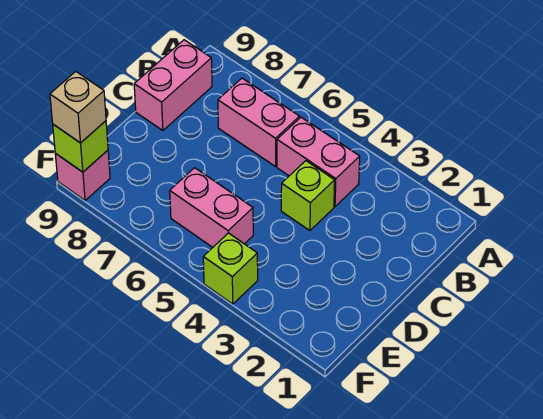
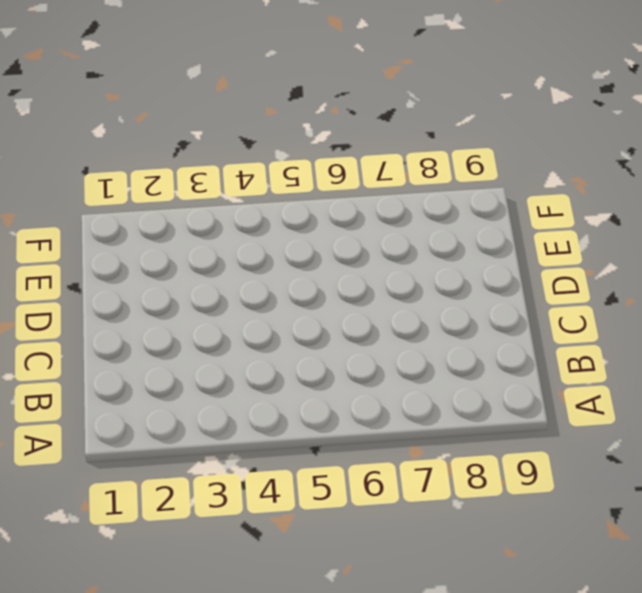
none -> pink 1x2 brick [277,117,360,207]
none -> pink 1x2 brick [218,78,300,166]

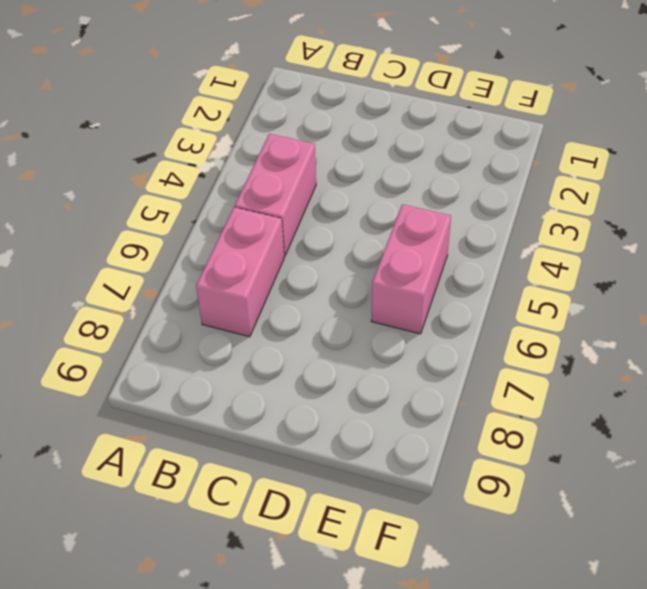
none -> pink 1x2 brick [134,40,212,130]
none -> lime 1x1 brick [281,161,335,231]

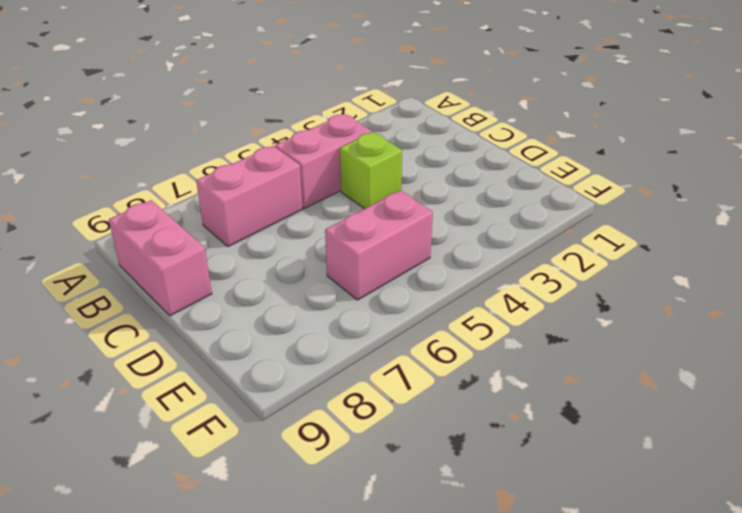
none -> lime 1x1 brick [203,233,258,304]
none -> pink 1x1 brick [55,150,110,201]

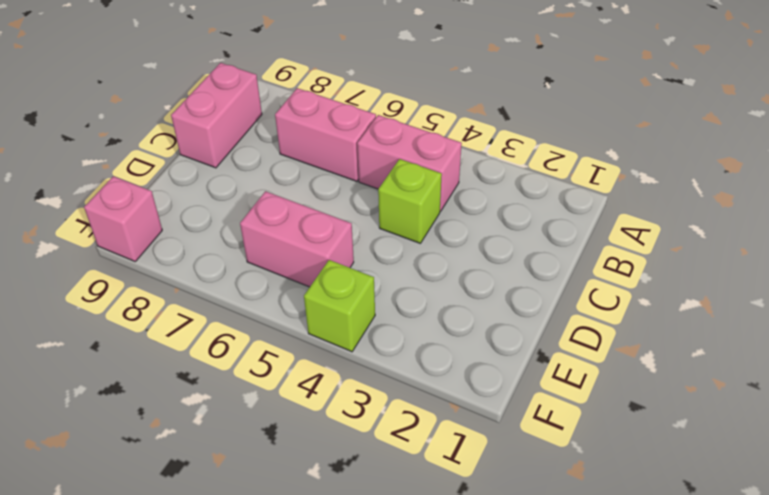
none -> lime 1x1 brick [53,121,108,172]
none -> tan 1x1 brick [50,72,106,143]

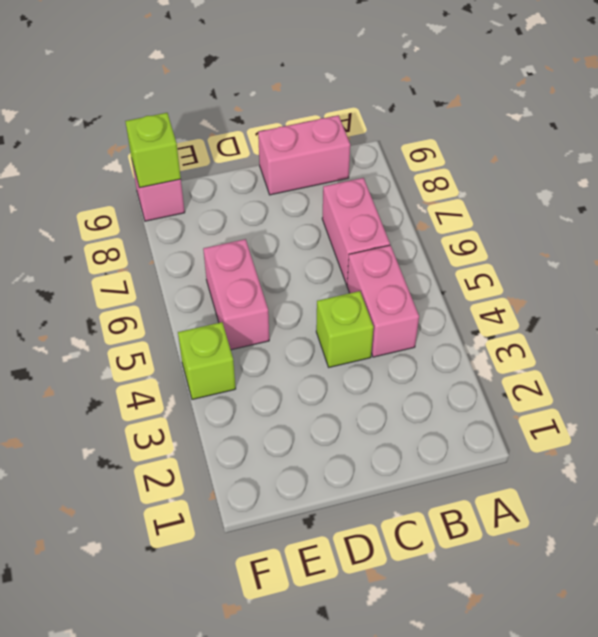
none -> tan 1x1 brick [50,72,106,143]

